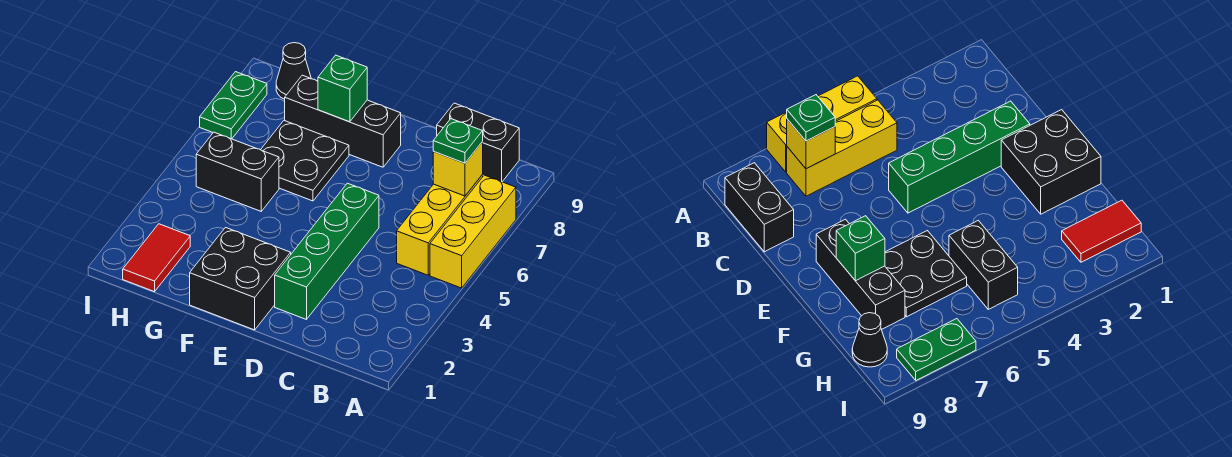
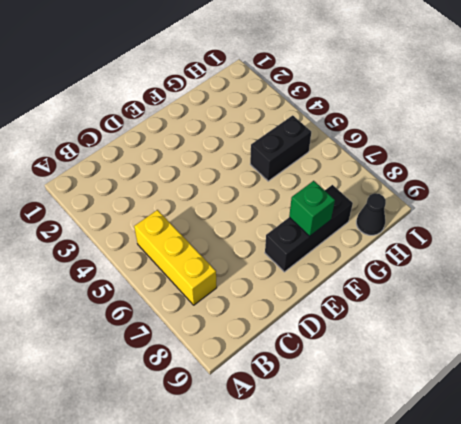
none -> yellow 1x3 brick [430,175,516,288]
none -> black 1x2 brick [437,103,519,182]
none -> green 1x4 brick [275,183,379,320]

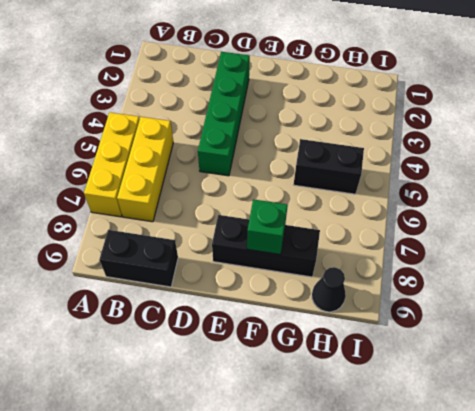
none -> black 2x2 brick [190,228,291,330]
none -> black 2x2 plate [261,120,349,201]
none -> red 1x2 tile [123,224,190,292]

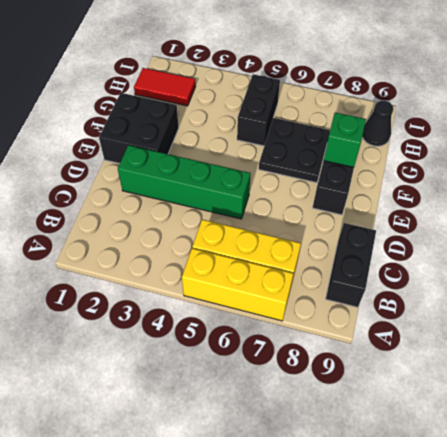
none -> green 1x2 plate [200,72,267,139]
none -> yellow 1x1 brick [433,142,483,196]
none -> green 1x1 plate [433,119,483,163]

